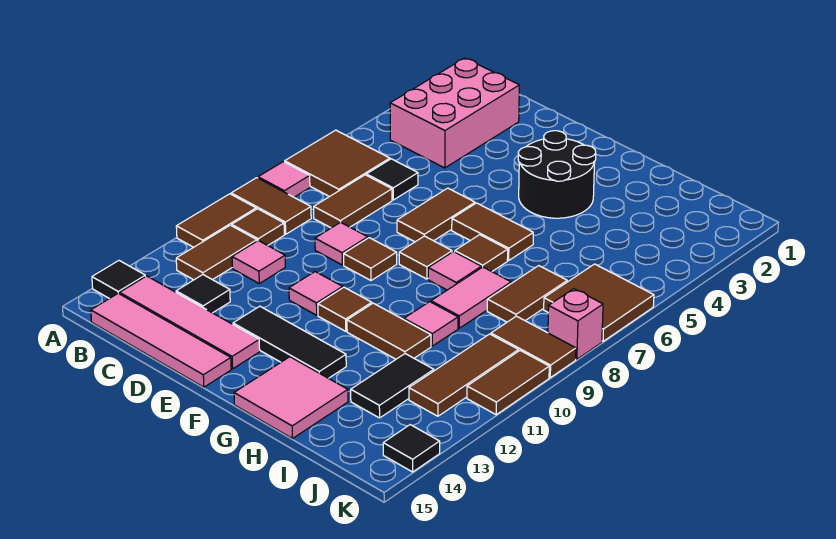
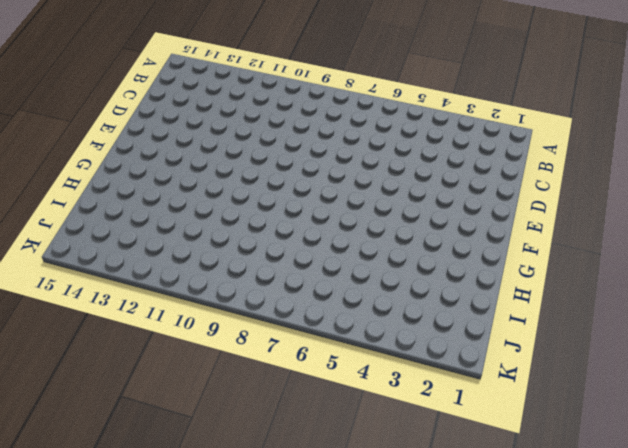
none -> brown 2x2 tile [285,130,390,197]
none -> pink 1x1 tile [258,162,310,197]
none -> brown 1x2 tile [231,178,311,234]
none -> brown 1x2 tile [176,194,256,247]

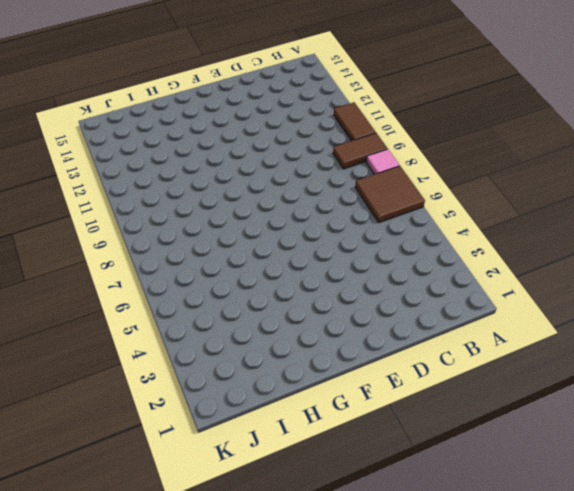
none -> black 1x1 tile [92,261,145,299]
none -> pink 2x3 brick [390,58,519,168]
none -> brown 1x1 tile [232,209,284,245]
none -> brown 1x2 tile [176,225,257,280]

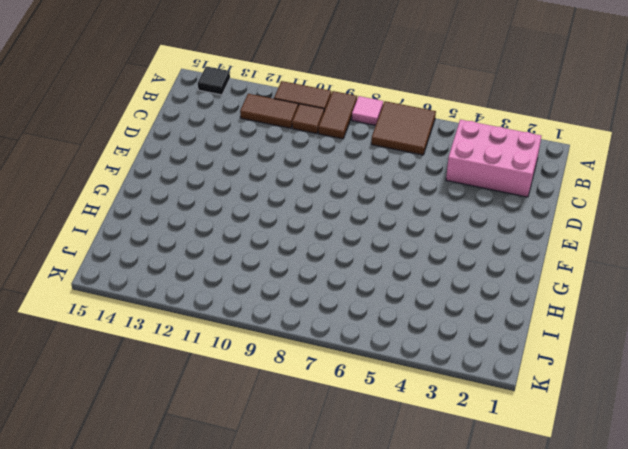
none -> pink 1x4 tile [120,276,260,369]
none -> pink 1x4 tile [91,293,231,387]
none -> black 1x1 tile [366,159,418,200]
none -> brown 1x2 tile [314,175,392,228]

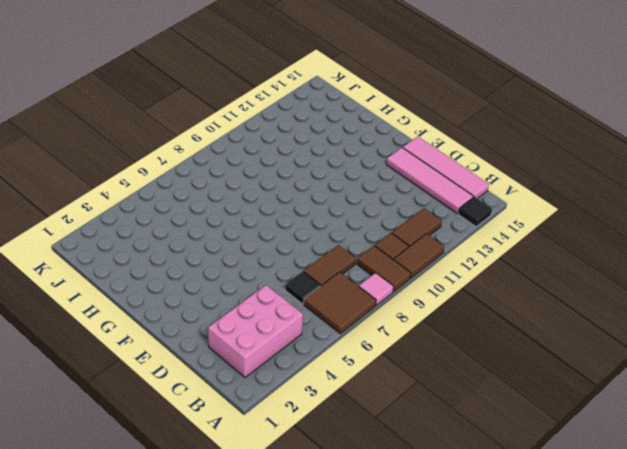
none -> pink 1x1 tile [232,241,285,283]
none -> black 1x1 tile [176,275,230,313]
none -> pink 1x1 tile [315,222,368,265]
none -> brown 1x2 tile [397,188,475,242]

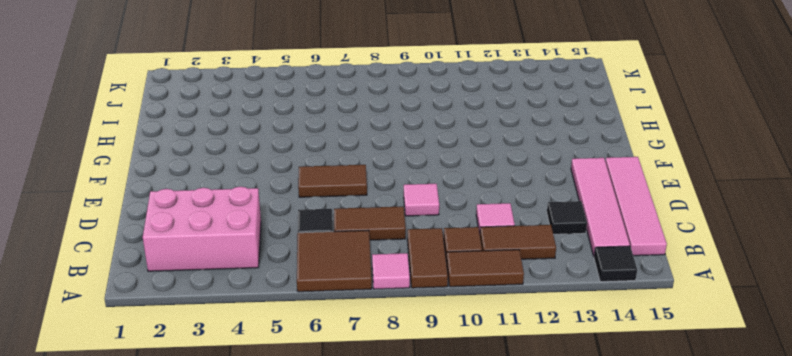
none -> brown 1x1 tile [344,238,397,281]
none -> pink 1x1 tile [289,272,343,315]
none -> black 1x3 tile [233,306,346,378]
none -> black 2x2 round brick [518,131,596,218]

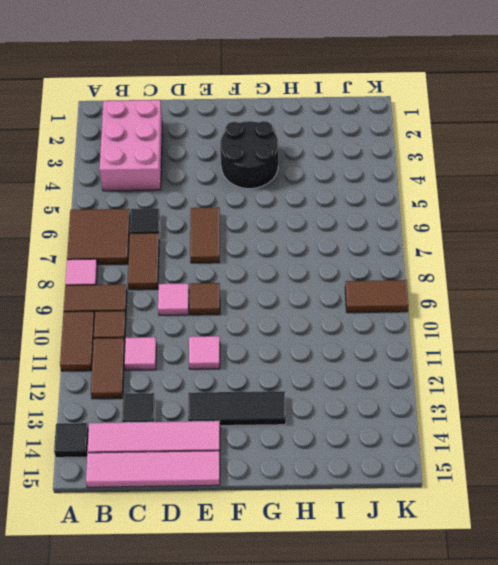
none -> brown 1x2 tile [452,203,533,260]
none -> brown 1x1 tile [399,236,452,279]
none -> brown 1x1 tile [318,287,372,331]
none -> brown 1x1 tile [455,235,508,271]

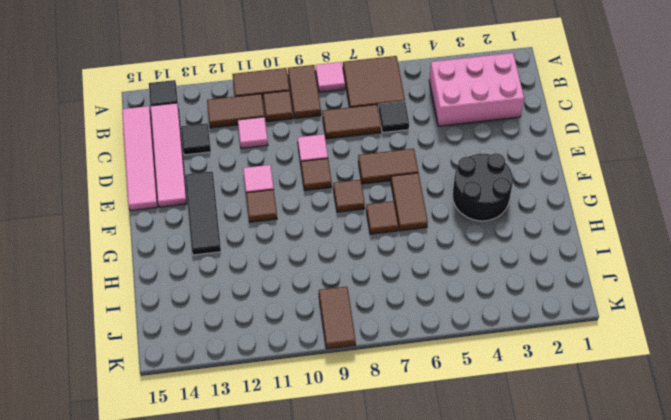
none -> pink 1x1 tile [428,252,481,290]
none -> brown 1x2 tile [347,303,431,359]
none -> pink 2x2 tile [234,357,348,439]
none -> pink 1x2 tile [431,267,511,328]

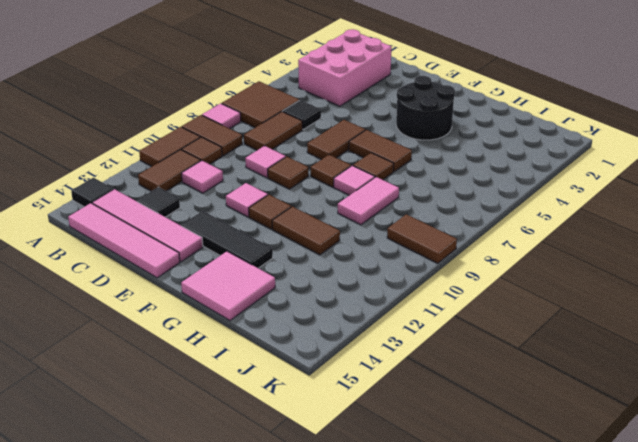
none -> pink 1x1 tile [404,302,458,346]
none -> brown 1x2 tile [487,266,567,322]
none -> black 1x2 tile [351,354,434,418]
none -> brown 2x2 tile [544,264,654,341]

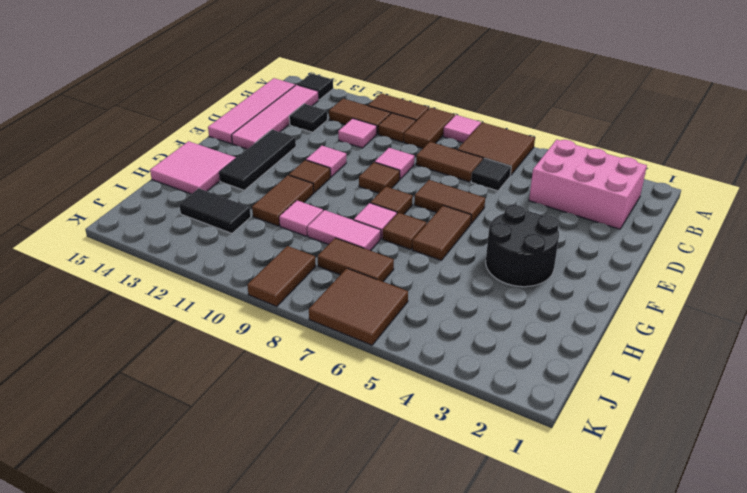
none -> brown 1x3 tile [409,334,519,416]
none -> pink 1x1 brick [548,289,603,359]
none -> brown 1x2 tile [467,351,549,415]
none -> black 1x1 tile [383,425,440,472]

